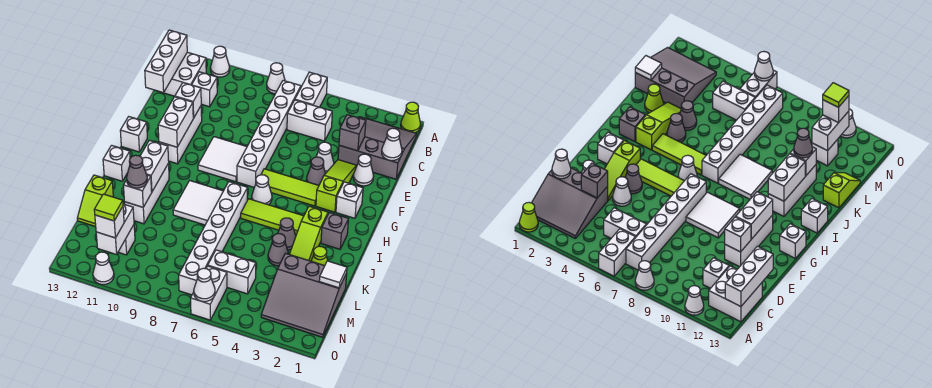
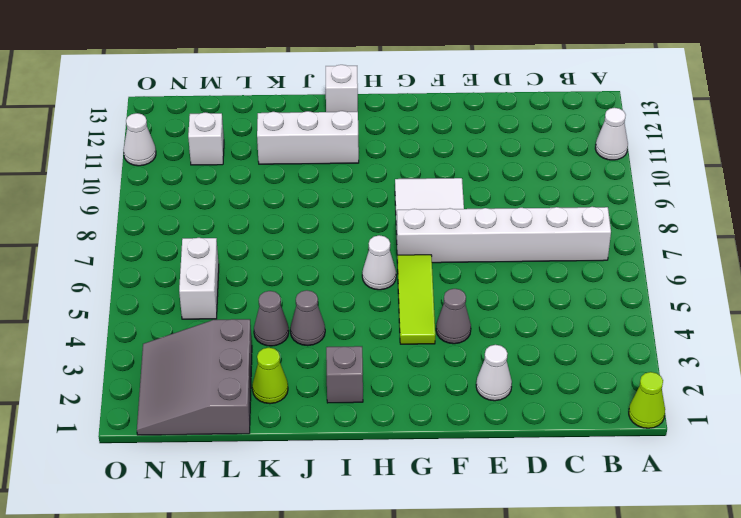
none -> white 1x2 brick [295,72,327,107]
none -> white 1x1 cone [267,63,285,94]
none -> grey 3x3 slope [338,117,417,179]
none -> white 2x2 brick [155,52,206,96]

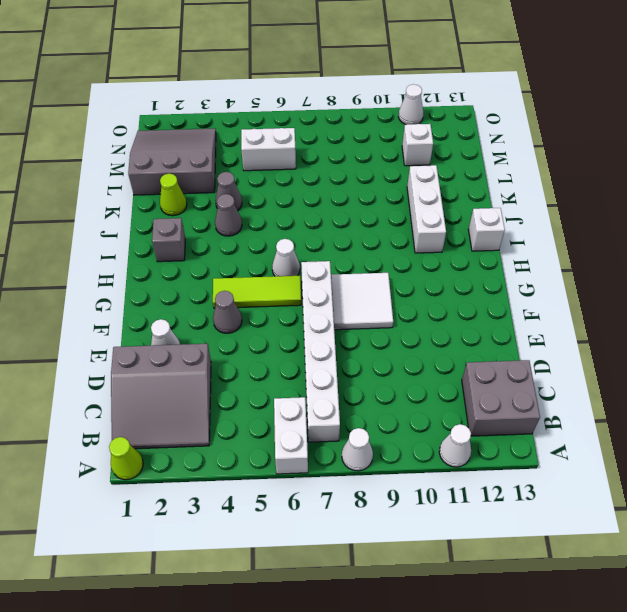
grey 2x2 brick [462,360,540,436] -> white 2x2 brick [155,52,206,96]
none -> white 1x2 brick [287,100,332,141]
none -> white 1x1 brick [192,72,217,107]
none -> lime 1x3 slope [316,160,356,212]
none -> white 1x1 cone [316,142,334,174]

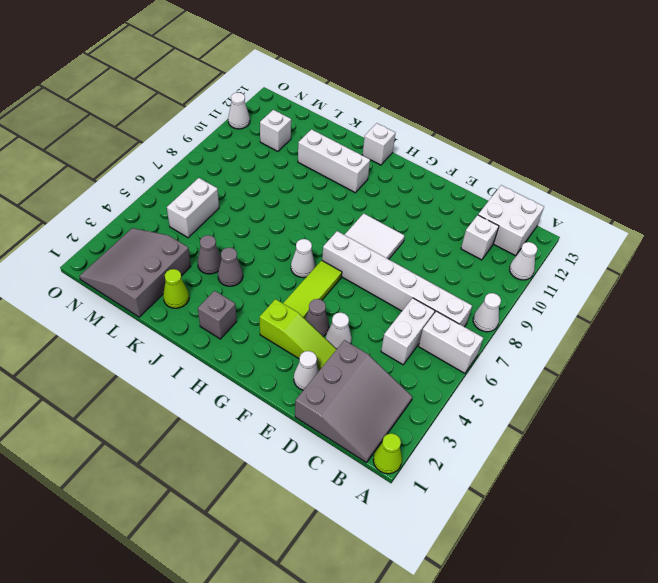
none -> white 1x3 brick [159,106,202,164]
none -> white 1x1 brick [336,182,363,218]
none -> white 1x1 brick [120,117,147,152]
none -> lime 1x3 slope [289,206,328,261]

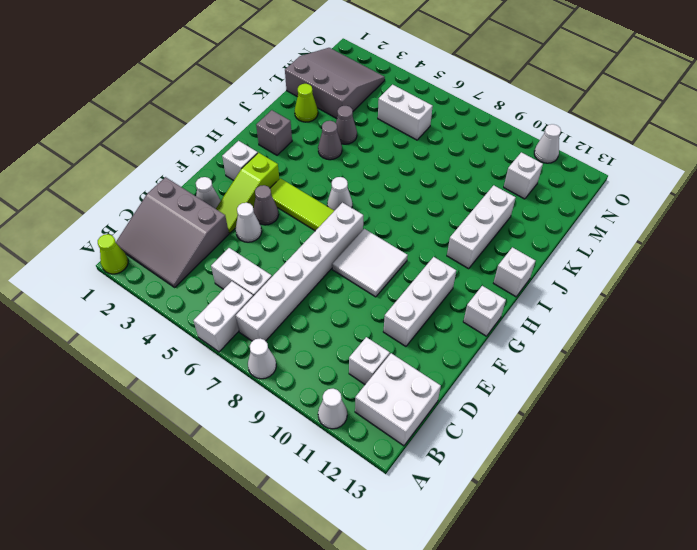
none -> lime 1x3 slope [289,206,328,261]
none -> lime 1x3 tile [241,199,304,235]
none -> white 1x6 brick [179,182,248,295]
none -> white 2x2 tile [173,181,223,225]

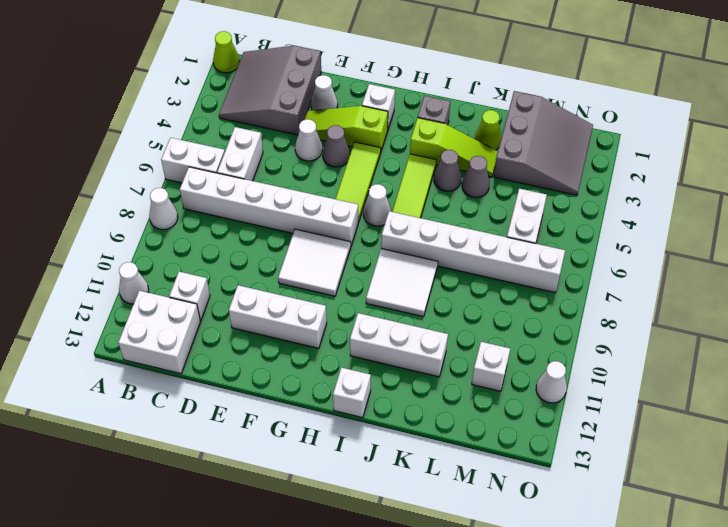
none -> white 1x1 brick [120,117,147,152]
none -> lime 1x2 slope [77,175,113,227]
none -> white 1x2 brick [191,266,227,320]
none -> white 1x3 brick [145,30,187,93]

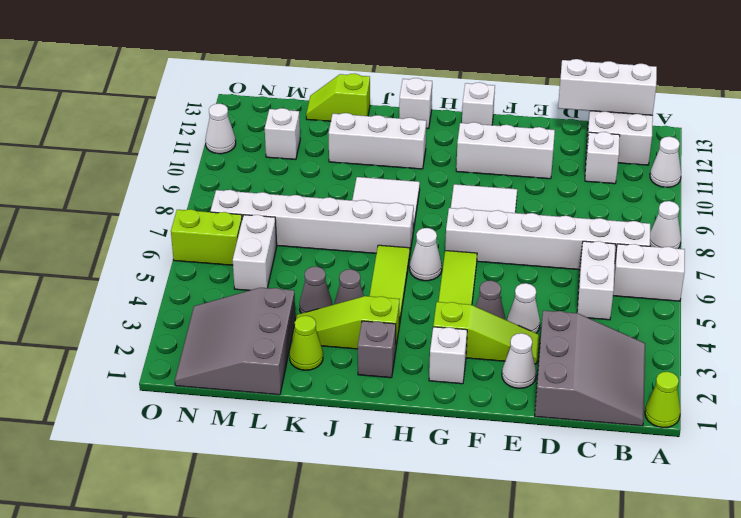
lime 1x2 brick [171,209,242,265] -> white 1x2 brick [191,266,227,320]
none -> white 1x1 cone [382,128,402,161]
none -> grey 1x1 brick [339,115,366,151]
none -> white 1x1 brick [175,83,201,118]
none -> white 1x2 brick [158,97,193,147]

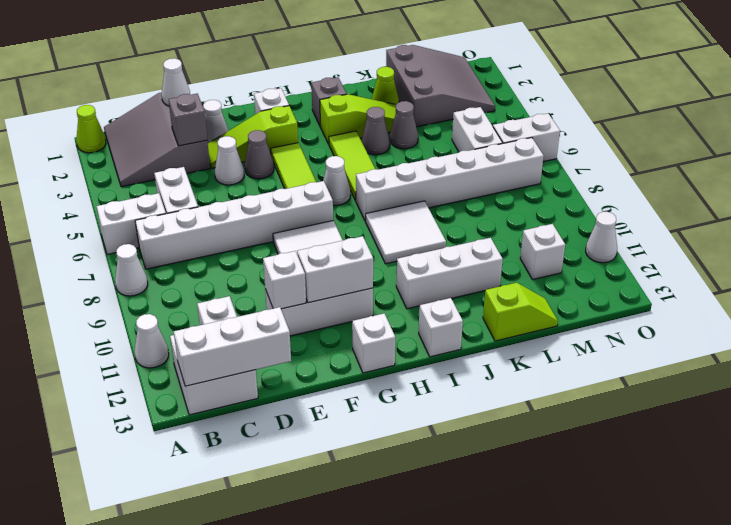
none -> white 1x2 brick [140,140,169,191]
none -> white 1x1 brick [123,175,152,207]
none -> white 1x1 tile [319,261,347,288]
none -> white 1x2 brick [96,204,134,254]

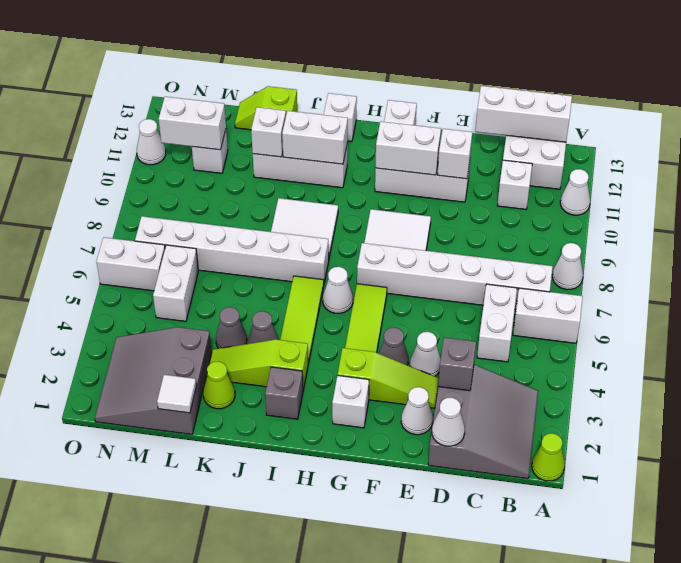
none -> white 1x1 cone [194,268,215,302]
none -> grey 1x1 cone [127,155,147,188]
none -> white 1x1 brick [95,207,124,238]
none -> lime 1x1 tile [94,194,123,221]

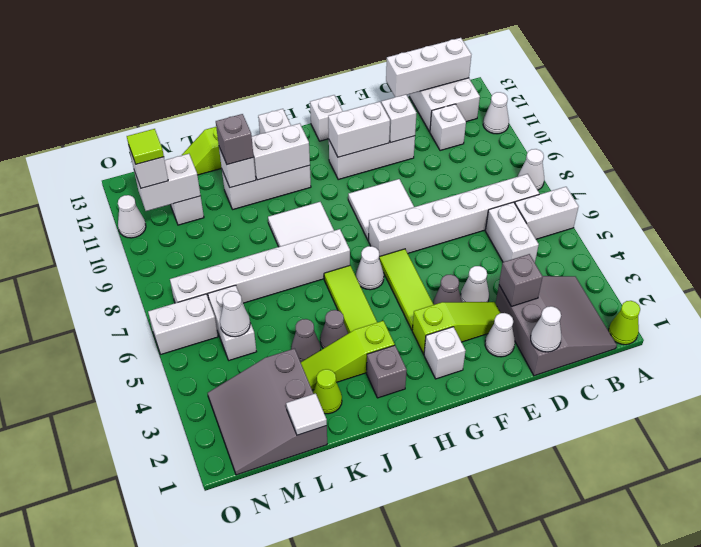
grey 1x1 brick [216,114,254,165] -> grey 1x1 cone [127,155,147,188]
white 1x1 cone [220,291,250,337] -> white 1x1 cone moved to [194,268,215,302]

